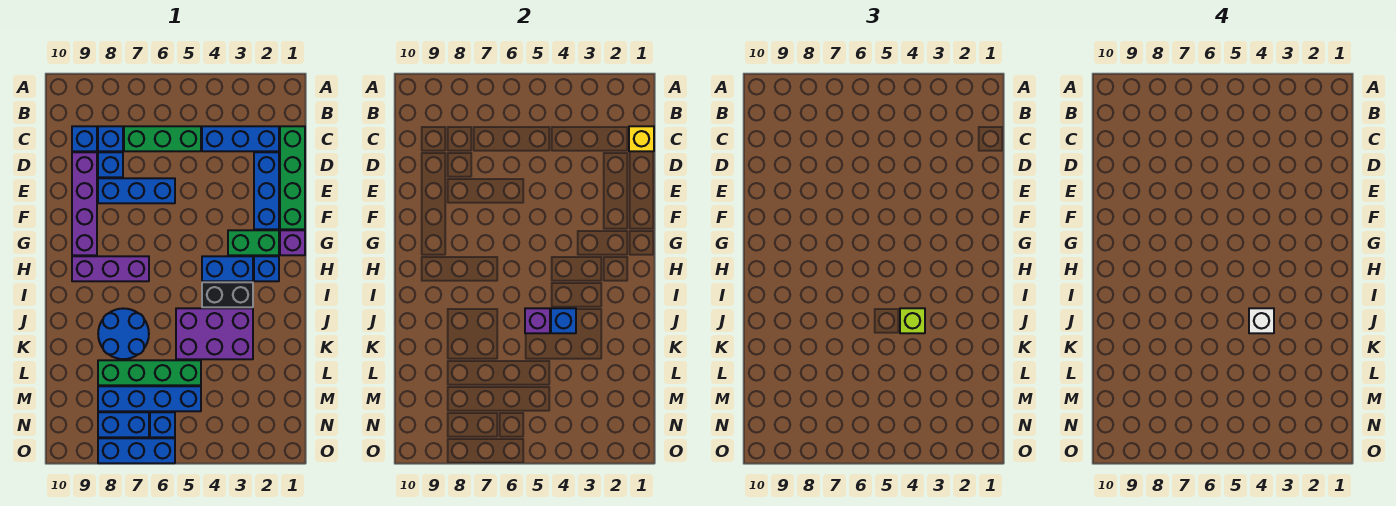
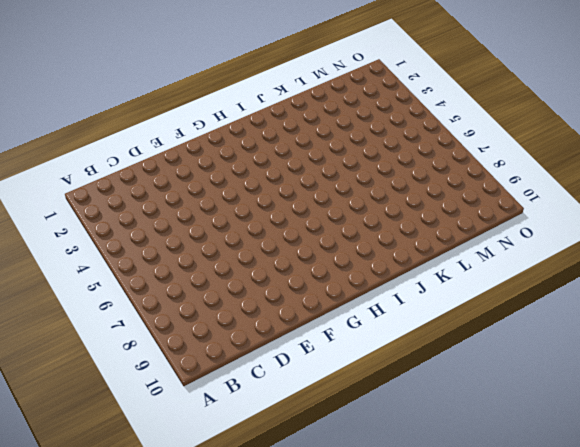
none -> green 1x4 brick [280,126,305,229]
none -> blue 1x3 brick [202,126,279,151]
none -> green 1x3 brick [124,126,201,151]

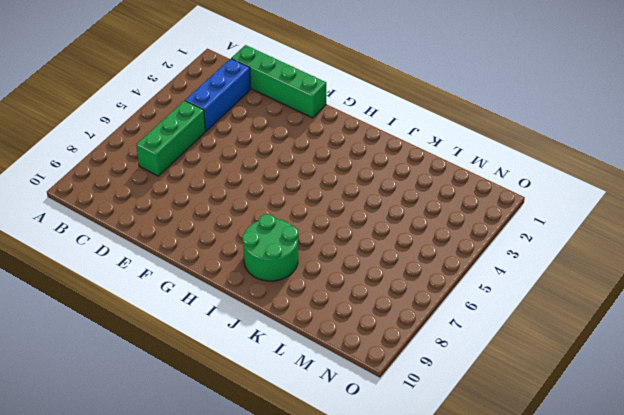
green 2x2 round brick [242,214,298,281] -> blue 2x2 round brick [98,308,149,359]
none -> blue 1x1 brick [98,126,123,151]
none -> blue 1x1 brick [72,126,97,151]
none -> blue 1x3 brick [254,152,279,229]

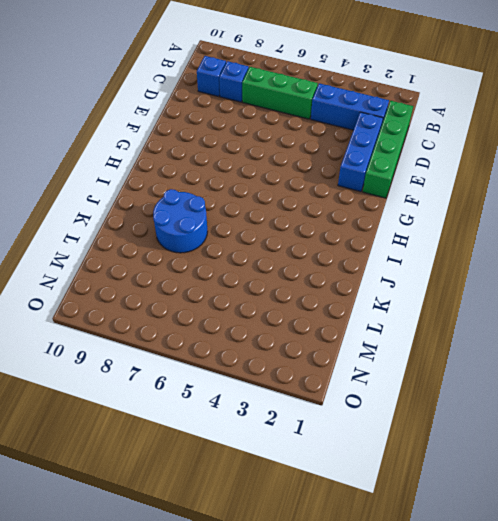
none -> blue 1x1 brick [98,152,123,177]
none -> purple 1x4 brick [72,152,97,255]
none -> blue 1x3 brick [98,178,175,203]

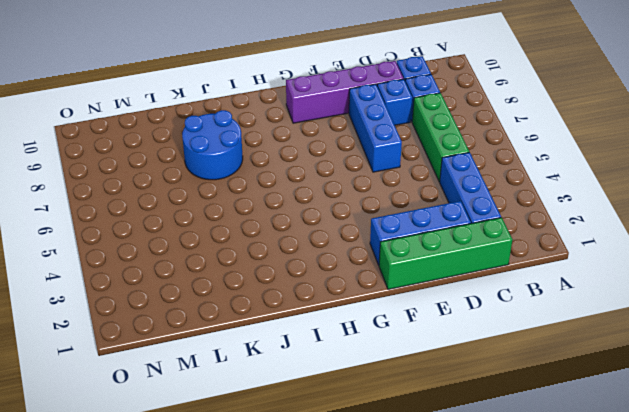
none -> purple 1x1 brick [280,230,305,255]
none -> green 1x2 brick [228,230,279,255]
none -> blue 1x1 brick [254,256,279,281]

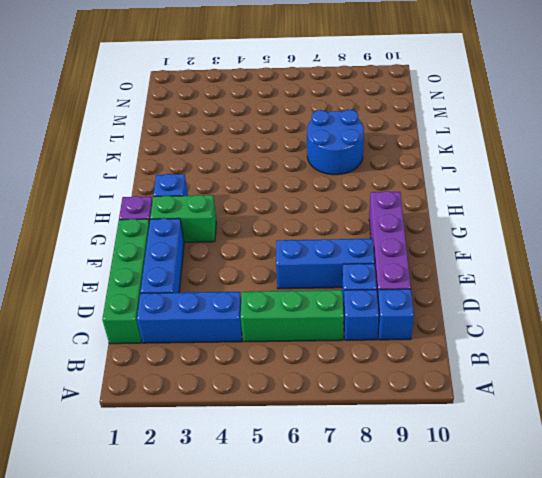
none -> blue 1x2 brick [202,256,253,281]
none -> purple 1x3 brick [72,256,149,281]
none -> black 1x2 brick [202,282,253,307]

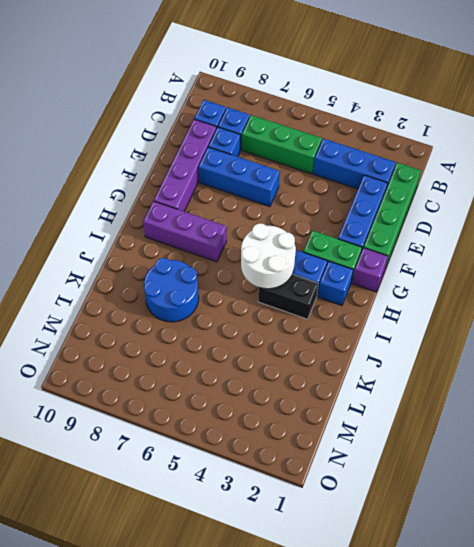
white 2x2 round brick [241,223,296,289] -> none
none -> purple 2x3 brick [176,308,253,359]
none -> green 1x4 brick [98,360,201,385]
none -> blue 1x4 brick [98,386,201,411]

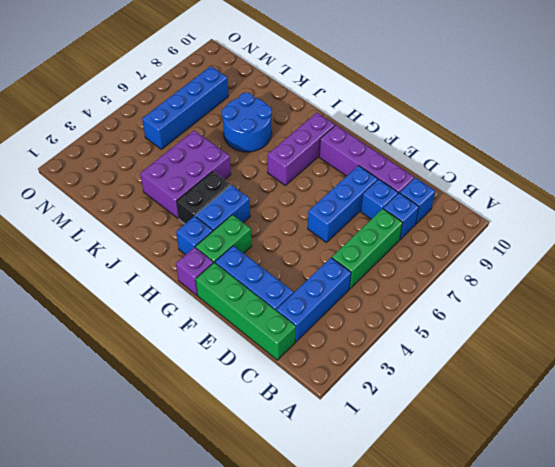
none -> green 1x4 brick [98,360,201,385]
none -> blue 1x1 brick [150,412,175,437]
none -> blue 1x2 brick [98,412,149,437]

